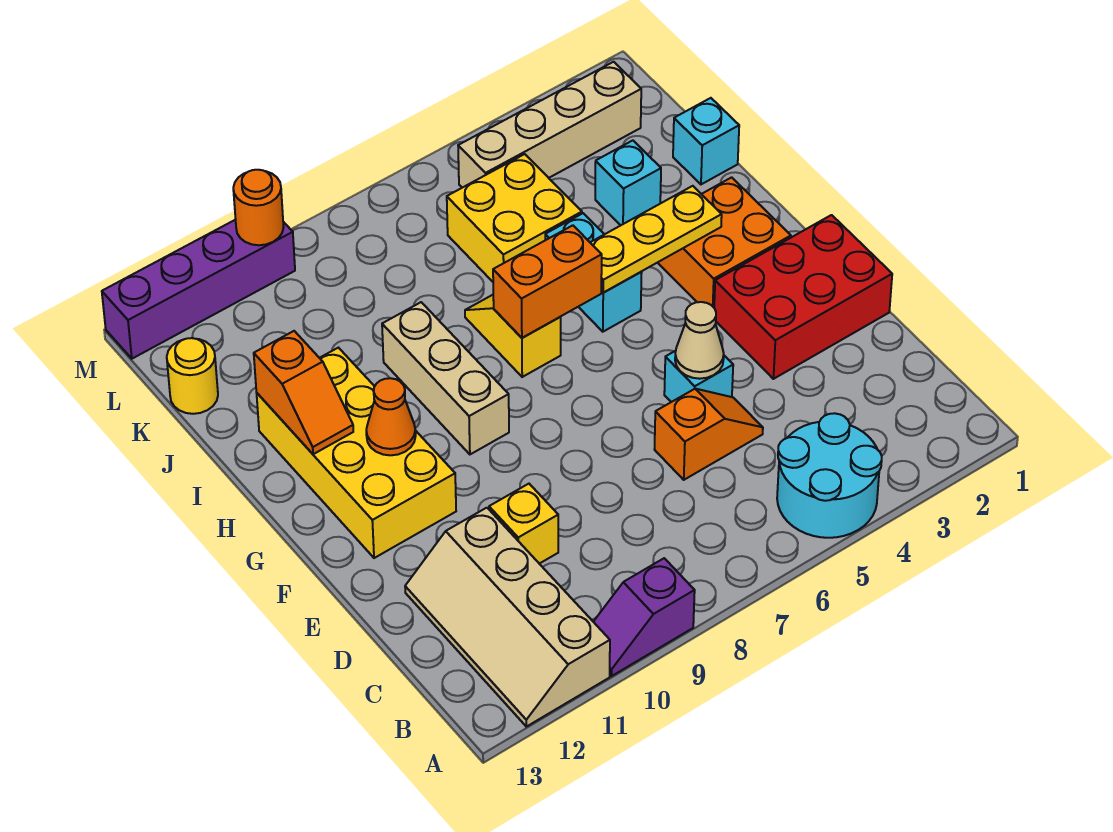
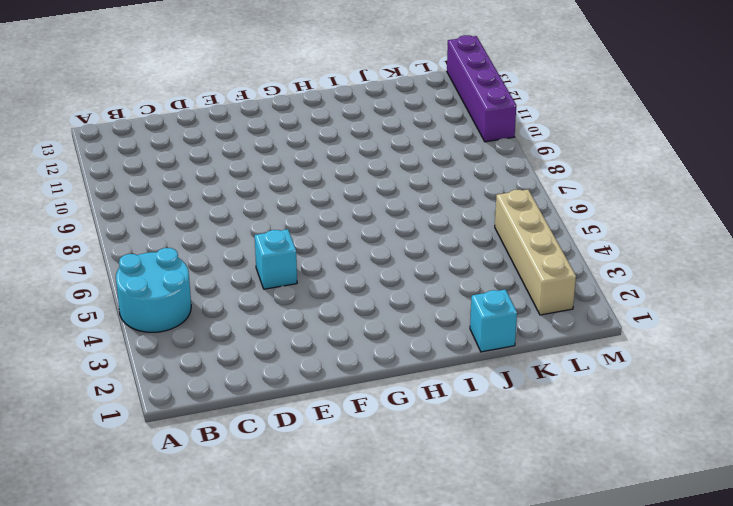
none -> purple 1x2 slope [594,558,695,676]
none -> tan 2x4 slope [405,508,610,727]
none -> orange 1x2 slope [655,389,763,480]

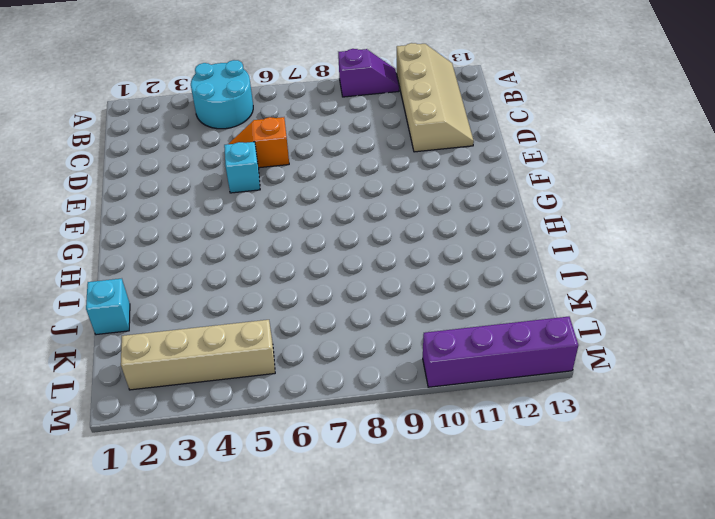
none -> yellow 1x1 brick [489,484,558,564]
none -> red 2x3 brick [714,215,892,379]
none -> yellow 2x4 brick [257,348,456,558]

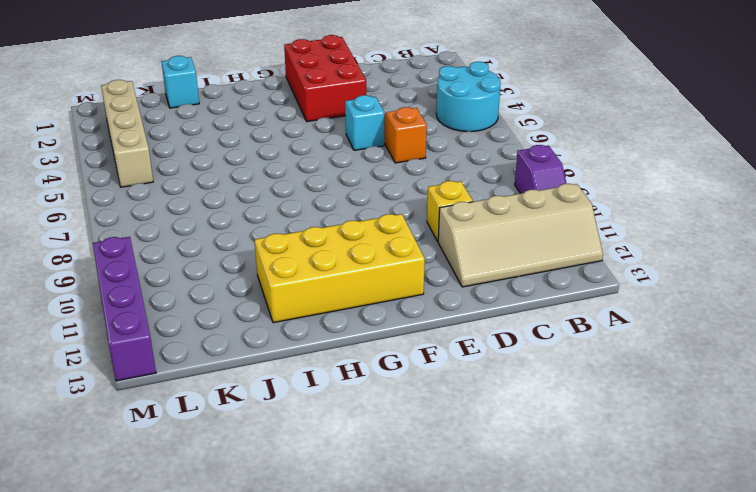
none -> orange 2x2 brick [658,177,791,307]
none -> tan 1x3 brick [382,302,509,454]
none -> cyan 1x2 brick [545,213,642,332]

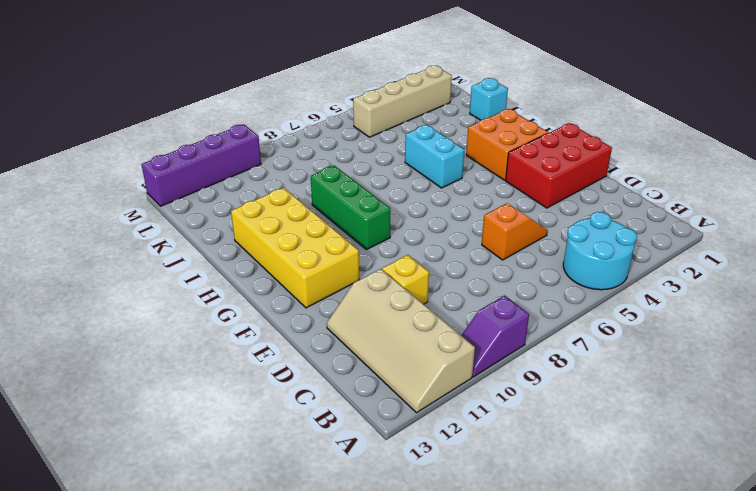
green 1x3 brick [311,166,390,250] -> tan 1x3 brick [382,302,509,454]
none -> cyan 1x1 brick [664,351,733,402]
none -> yellow 1x2 slope [465,295,561,377]
none -> cyan 1x1 brick [595,141,661,225]

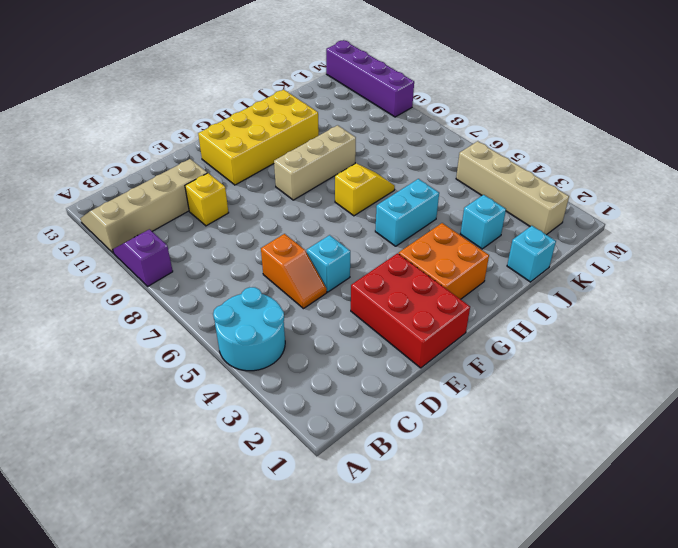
none -> yellow 2x2 brick [447,154,582,282]
none -> yellow 1x1 round brick [167,338,218,414]
none -> tan 1x1 cone [675,302,724,379]

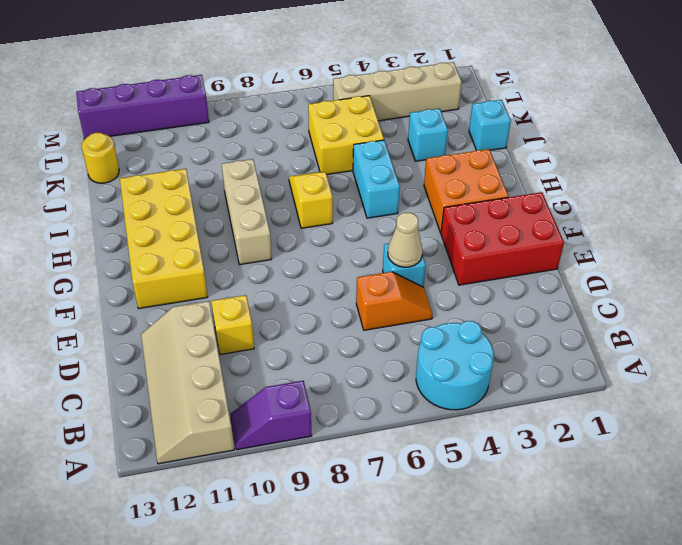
none -> orange 1x1 cone [366,378,416,455]
none -> yellow 1x3 plate [590,186,722,293]
none -> orange 1x2 brick [493,225,602,338]

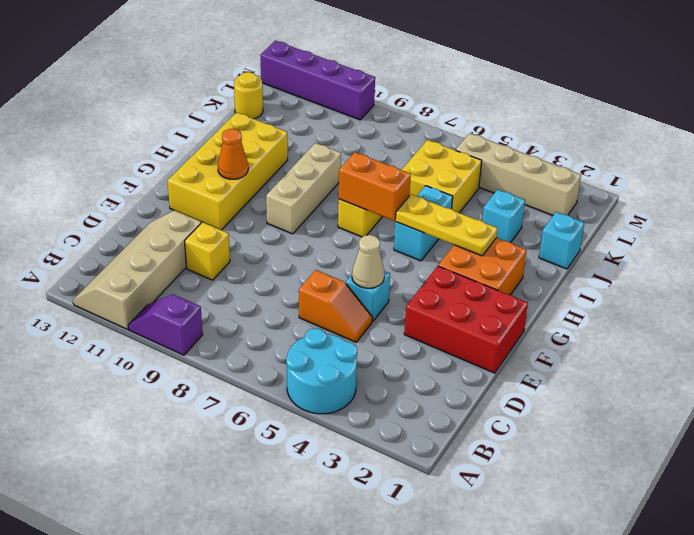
none -> orange 1x2 slope [254,331,353,454]
none -> orange 1x1 round brick [233,170,284,245]

